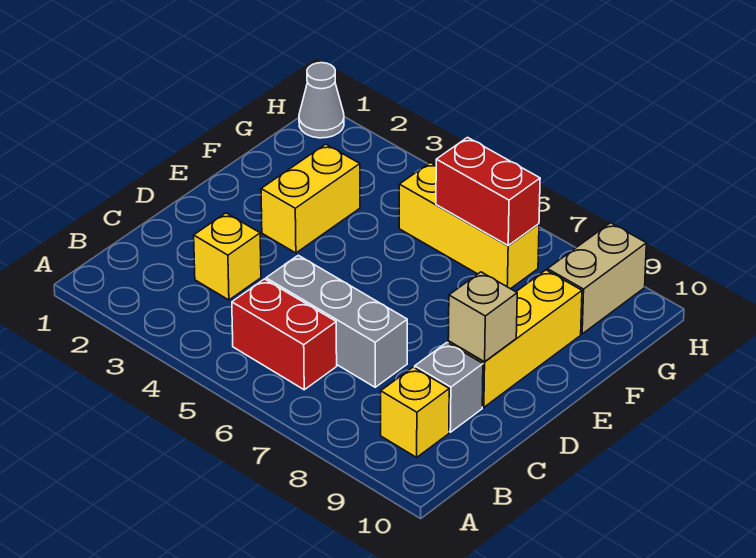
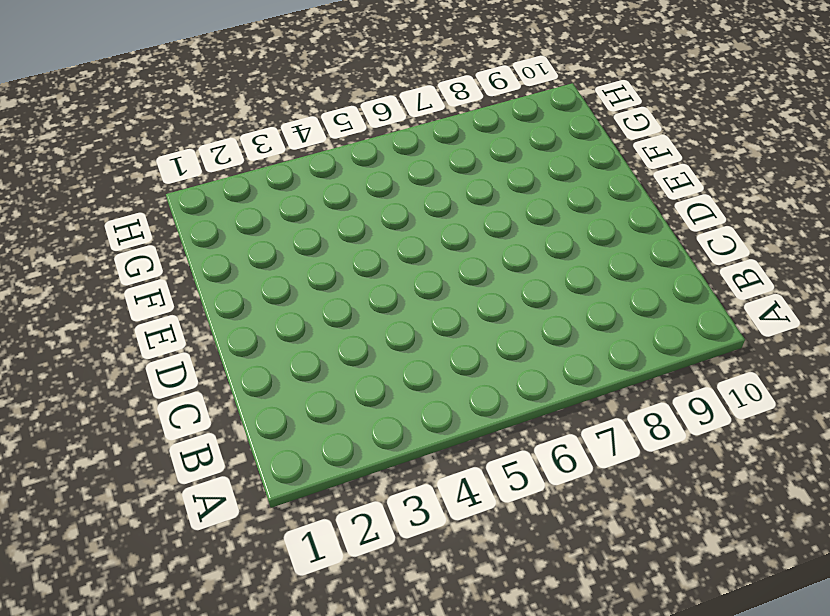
none -> red 1x2 brick [232,279,337,390]
none -> yellow 1x1 brick [381,367,449,457]
none -> yellow 1x1 brick [194,213,261,300]

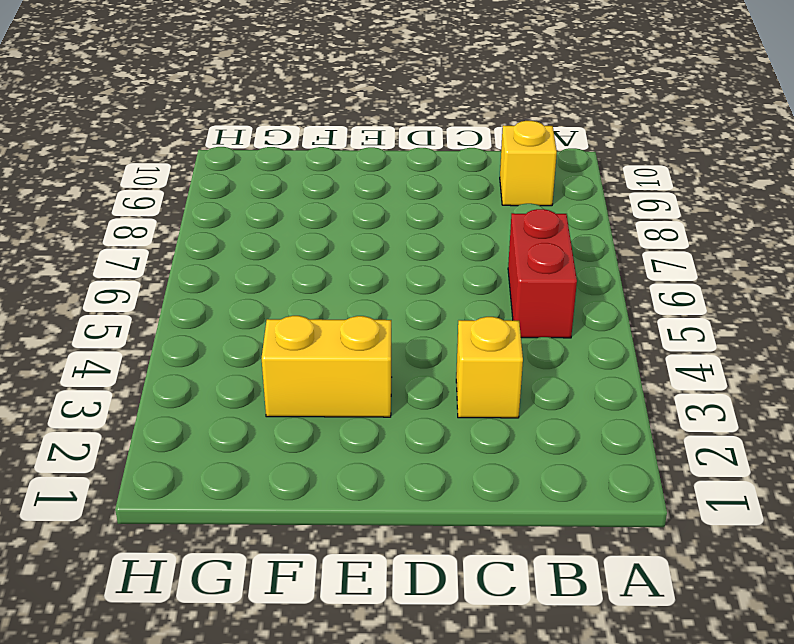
none -> grey 1x3 brick [266,255,407,387]
none -> grey 1x1 brick [415,343,483,432]
none -> yellow 1x3 brick [448,270,582,407]

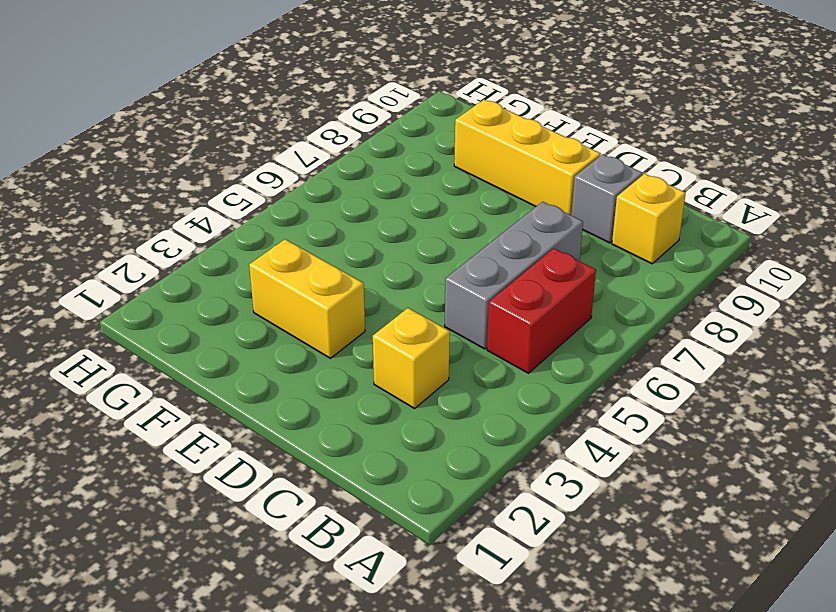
none -> yellow 1x3 brick [399,163,539,289]
none -> tan 1x2 brick [548,223,646,334]
none -> grey 1x1 cone [299,63,344,138]

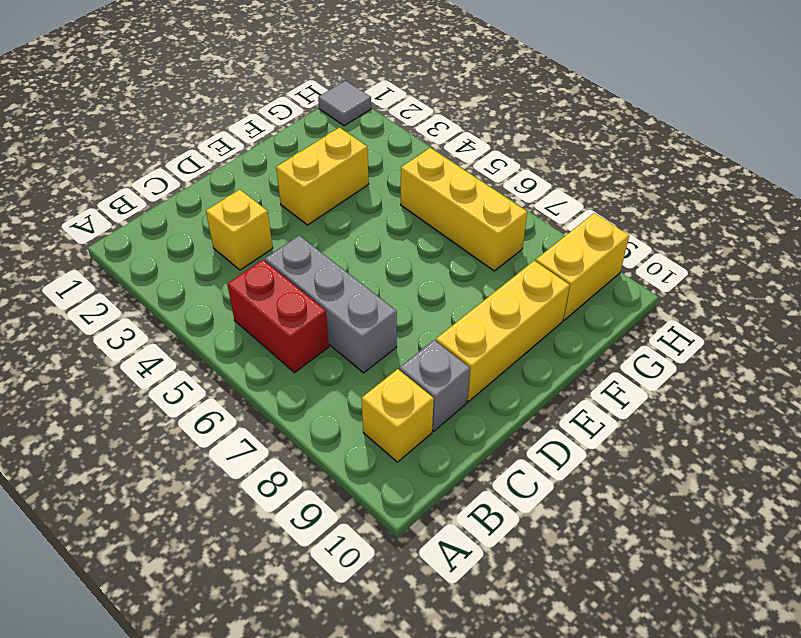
yellow 1x2 brick [536,213,629,320] -> tan 1x2 brick [548,223,646,334]
grey 1x1 tile [318,81,371,126] -> grey 1x1 cone [299,63,344,138]
none -> tan 1x1 brick [448,272,517,362]
none -> red 1x2 brick [436,137,540,246]

